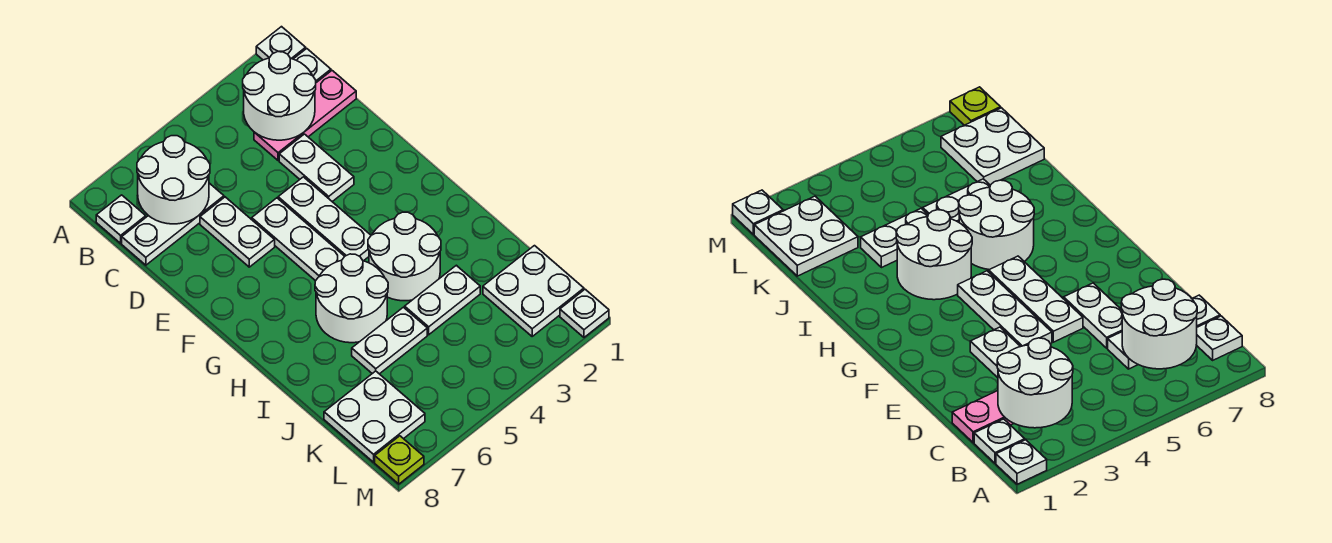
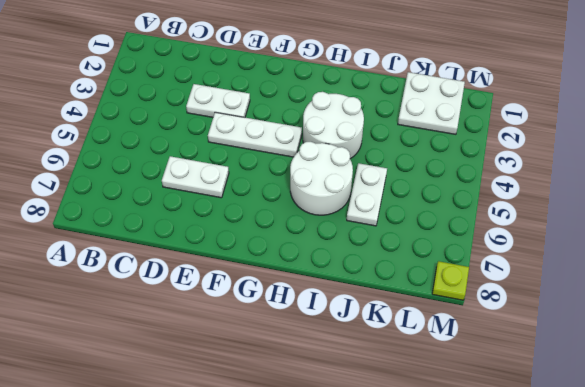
none -> white 1x1 plate [256,27,306,60]
none -> white 1x1 plate [294,49,331,83]
none -> white 1x1 plate [96,195,146,243]

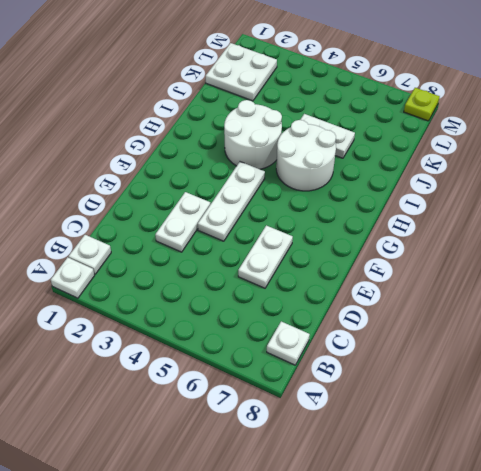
none -> pink 1x3 plate [254,71,356,160]
none -> white 1x3 plate [122,183,224,265]
none -> white 1x3 plate [252,198,345,281]

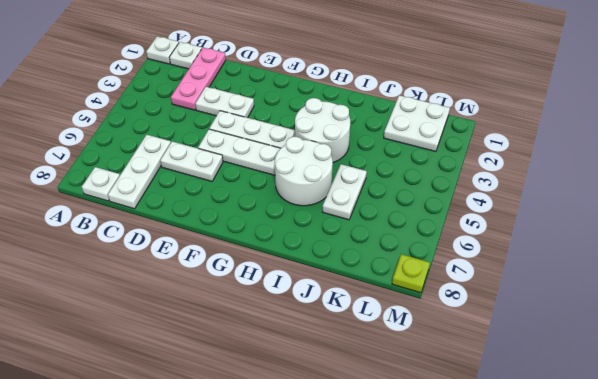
none -> white 1x2 plate [405,265,480,335]
none -> white 2x2 plate [324,371,425,462]
none -> white 1x1 plate [560,289,609,337]

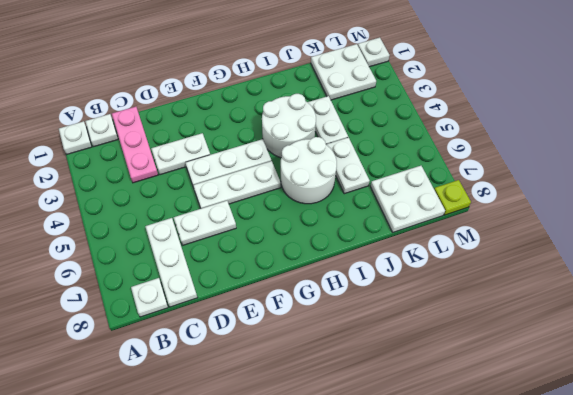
none -> white 2x2 round brick [243,52,316,140]
none -> white 2x2 round brick [137,136,210,224]

